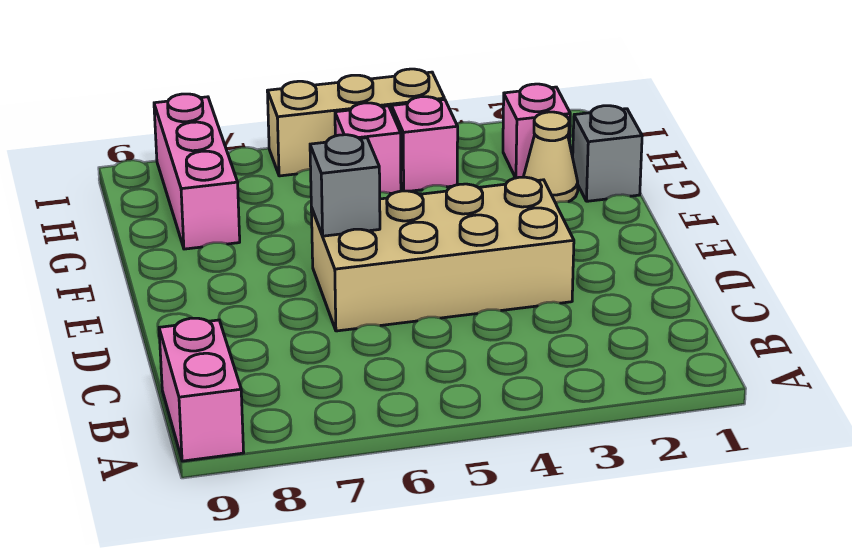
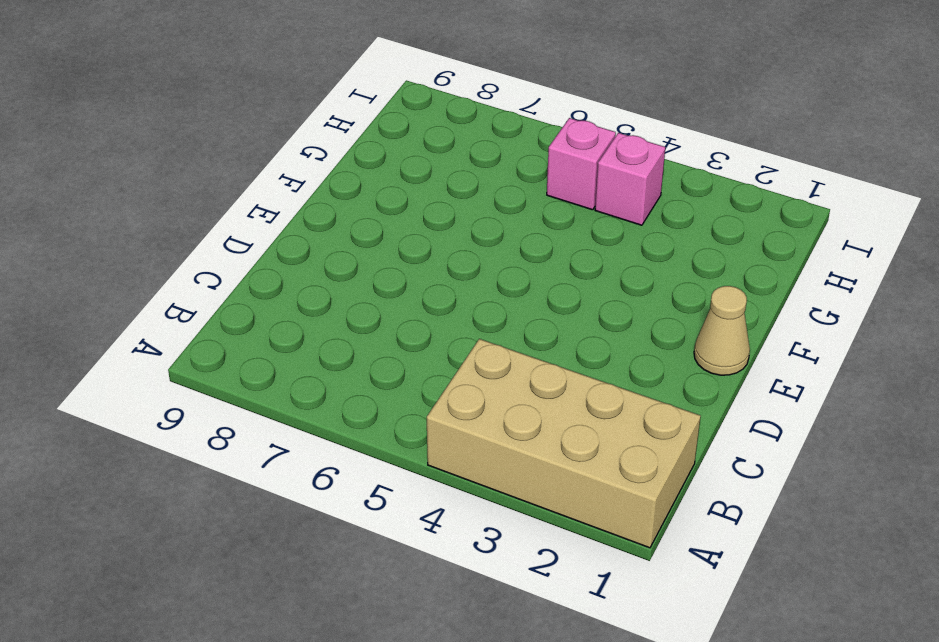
tan 2x4 brick [427,339,701,548] -> tan 2x4 brick moved to [311,177,574,331]
tan 1x1 cone [694,286,750,375] -> tan 1x1 cone moved to [524,112,578,203]
none -> pink 1x2 brick [159,318,244,461]
none -> grey 1x1 brick [573,106,642,201]

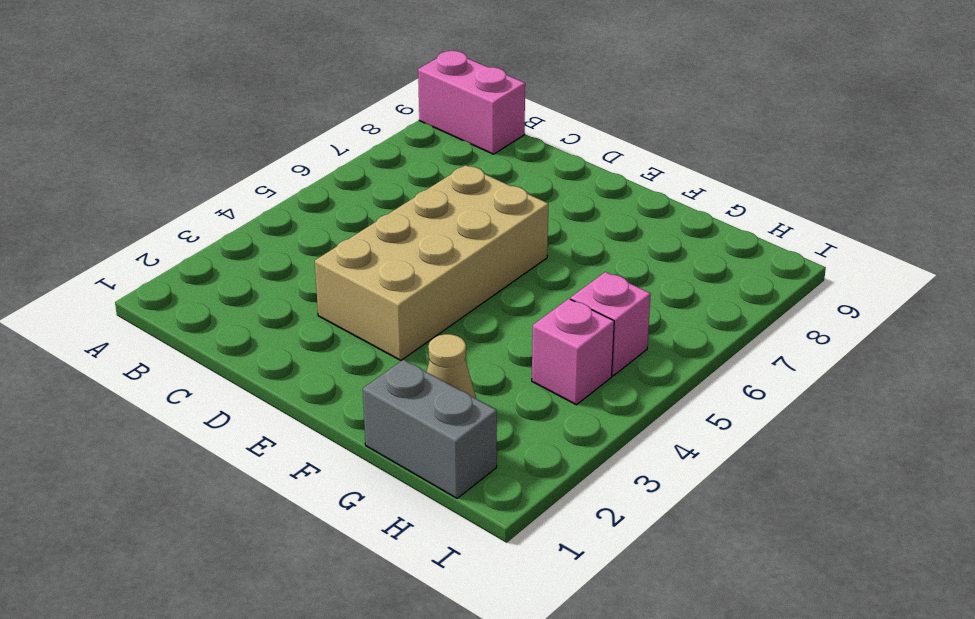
grey 1x2 brick [363,360,497,498] -> grey 1x1 brick [573,106,642,201]
none -> pink 1x3 brick [154,94,240,249]
none -> pink 1x1 brick [503,84,570,178]

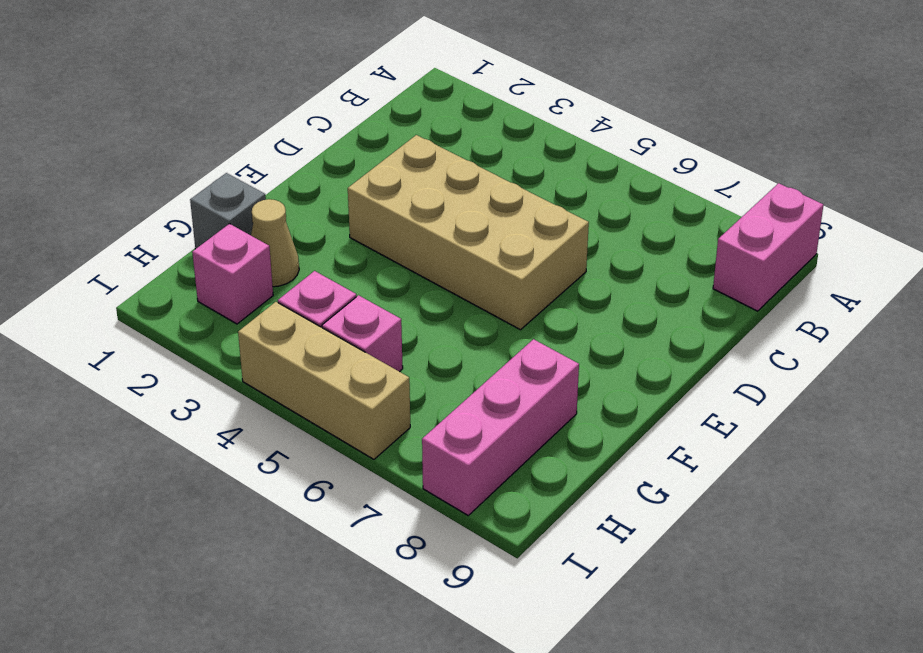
none -> grey 1x1 brick [310,135,380,236]

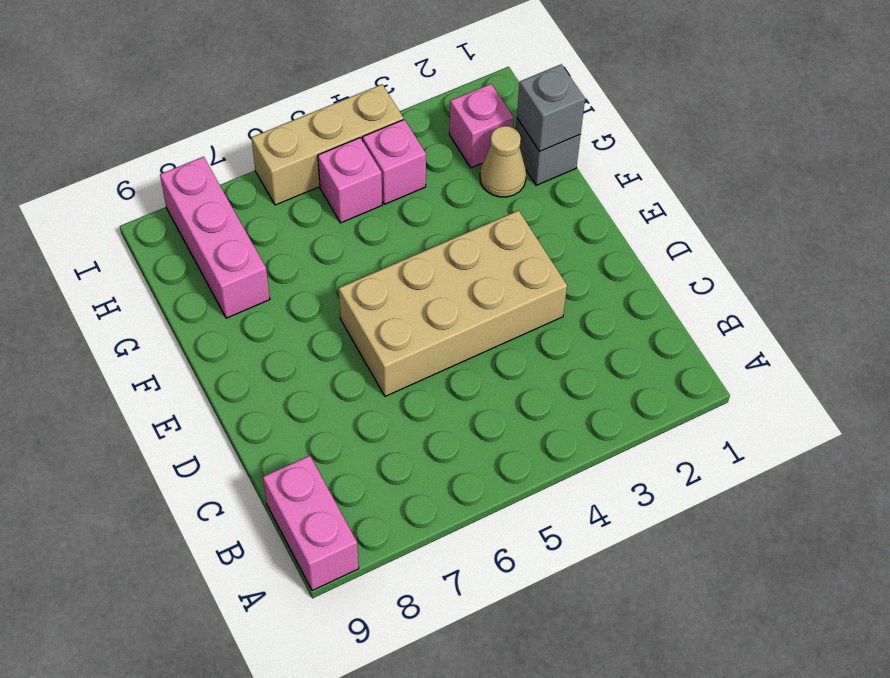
grey 1x1 brick [517,64,585,151] -> grey 1x1 brick moved to [310,135,380,236]

